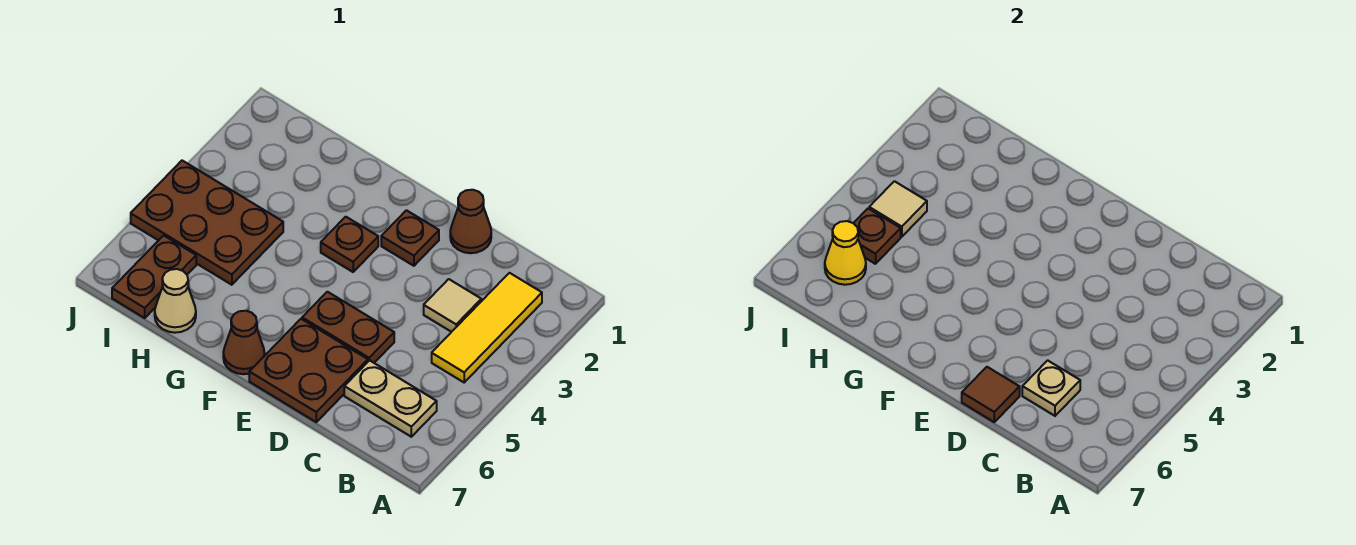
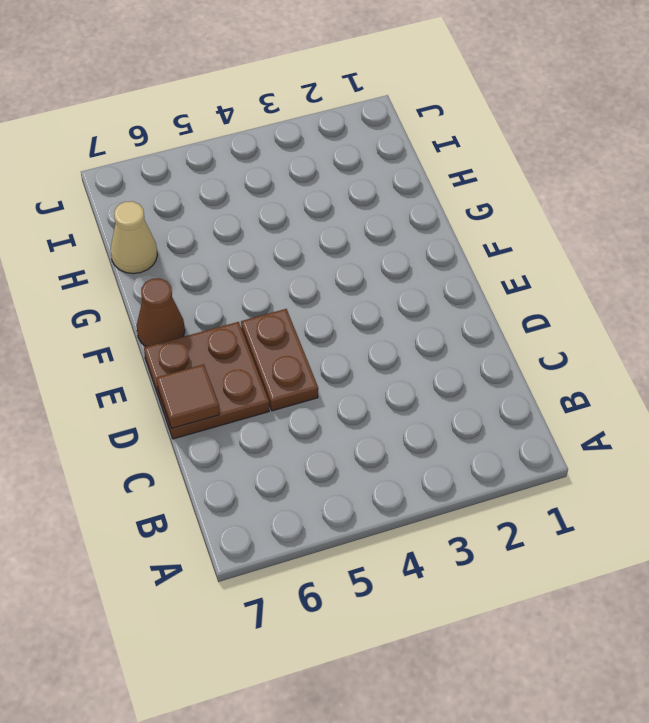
none -> yellow 1x3 tile [432,273,542,382]
none -> tan 1x2 plate [344,360,437,437]
none -> tan 1x1 tile [424,279,481,332]

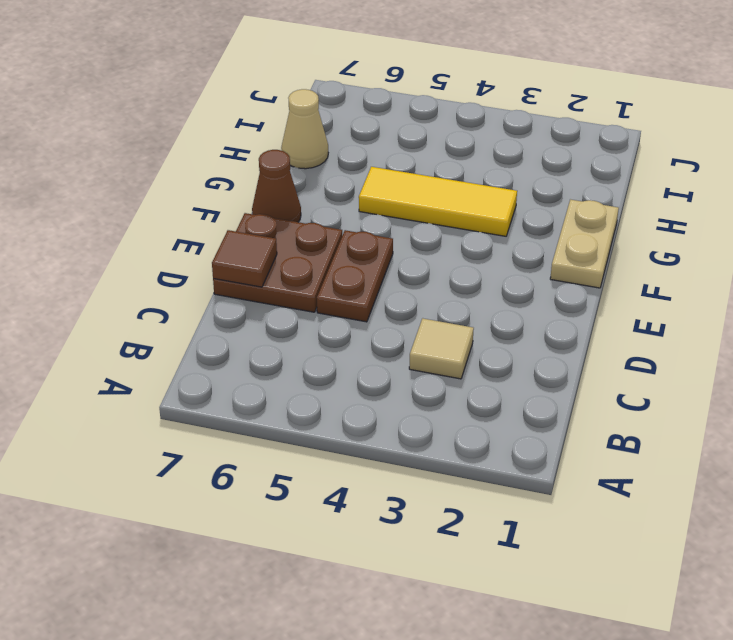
tan 1x2 plate [550,199,619,288] -> tan 1x2 plate moved to [344,360,437,437]
yellow 1x3 tile [359,167,517,236] -> yellow 1x3 tile moved to [432,273,542,382]
none -> brown 1x1 cone [450,190,491,253]
none -> brown 1x1 plate [381,210,439,266]
none -> brown 1x1 plate [321,217,378,272]

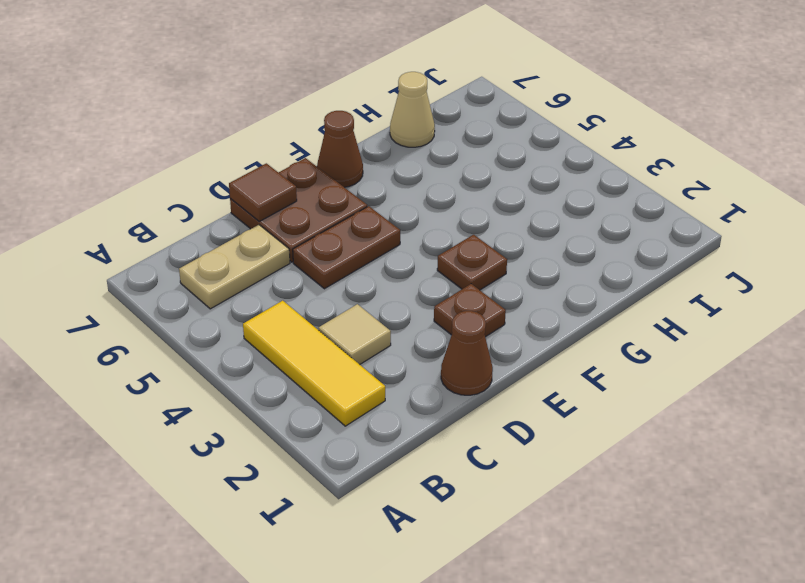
none -> brown 2x3 plate [131,161,283,285]
none -> brown 1x2 plate [112,235,196,318]
none -> tan 1x1 plate [1022,360,1080,416]

